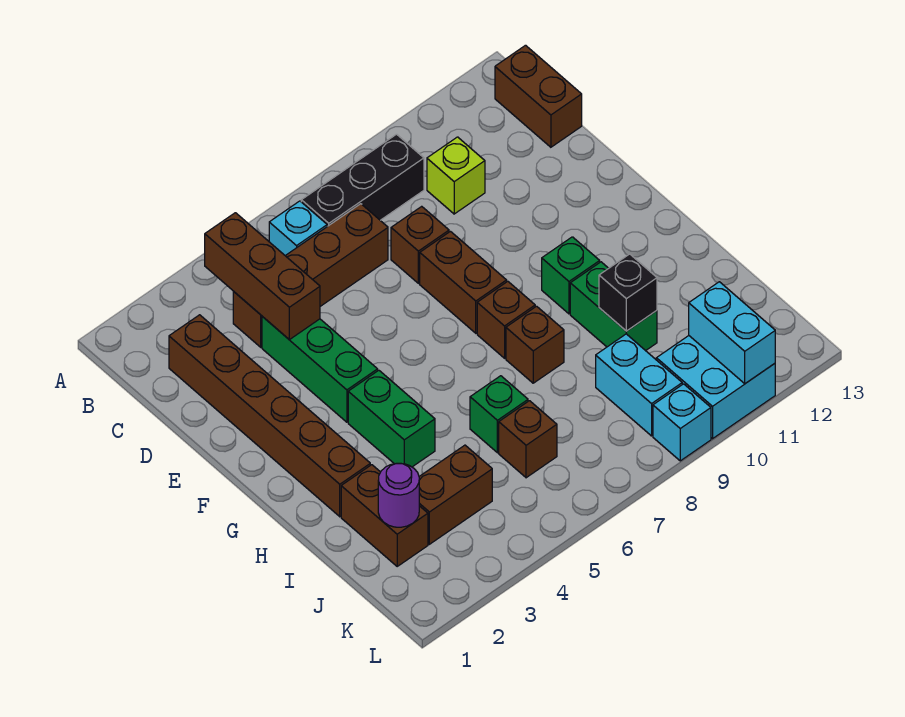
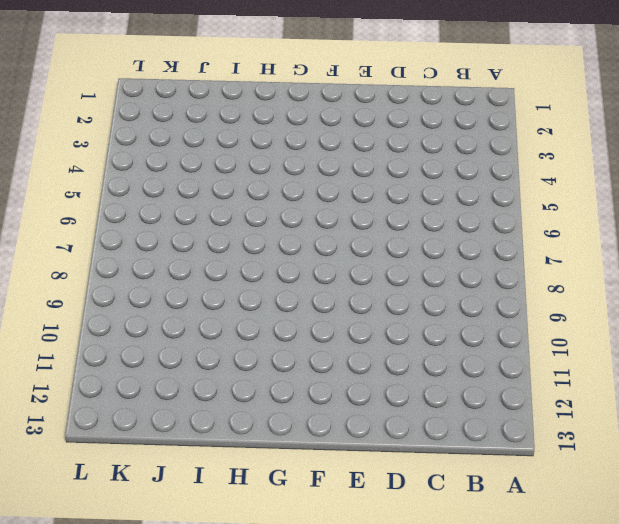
none -> cyan 1x1 brick [269,201,327,256]
none -> black 1x3 brick [301,134,424,226]
none -> brown 1x2 brick [495,45,582,147]

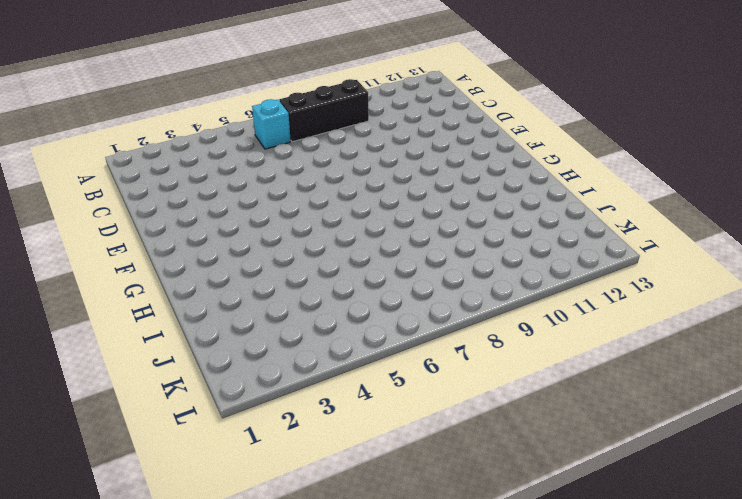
none -> brown 1x2 brick [495,45,582,147]
none -> brown 1x6 brick [169,315,370,517]
none -> brown 1x4 brick [233,204,388,347]

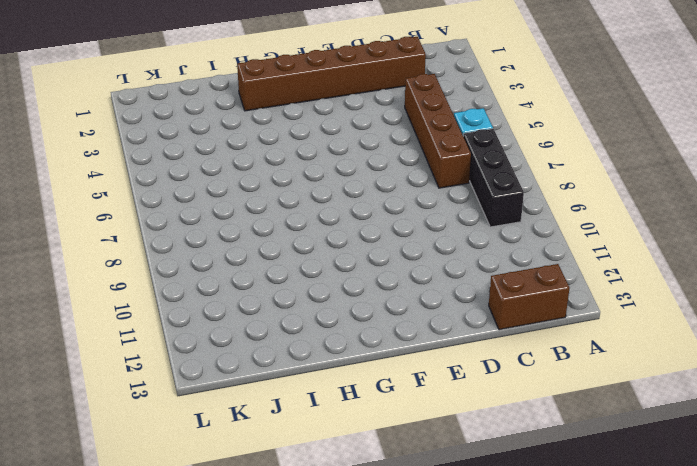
none -> lime 1x1 brick [427,137,485,214]
none -> green 1x3 brick [262,317,378,422]
none -> brown 1x1 brick [391,206,449,283]

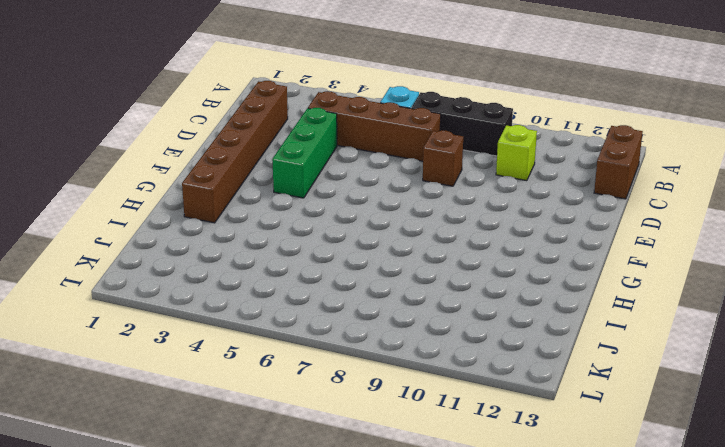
none -> brown 1x2 brick [420,231,507,333]
none -> green 1x2 brick [348,370,435,467]
none -> brown 1x1 brick [477,281,535,358]

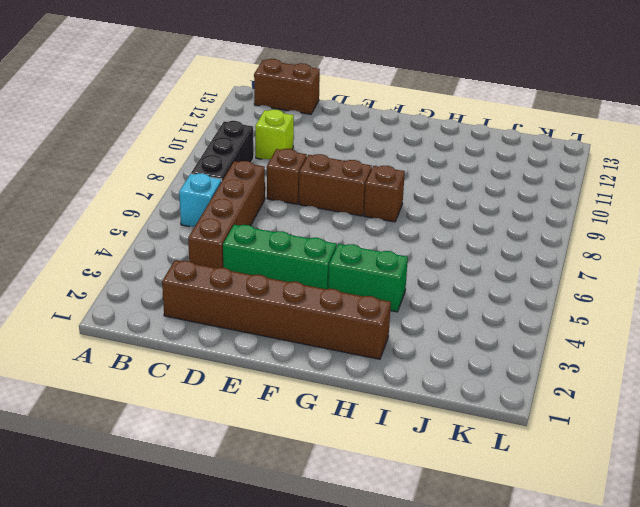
none -> green 1x1 brick [542,237,600,314]
none -> brown 1x1 brick [506,306,564,383]
none -> green 1x2 brick [570,262,657,351]

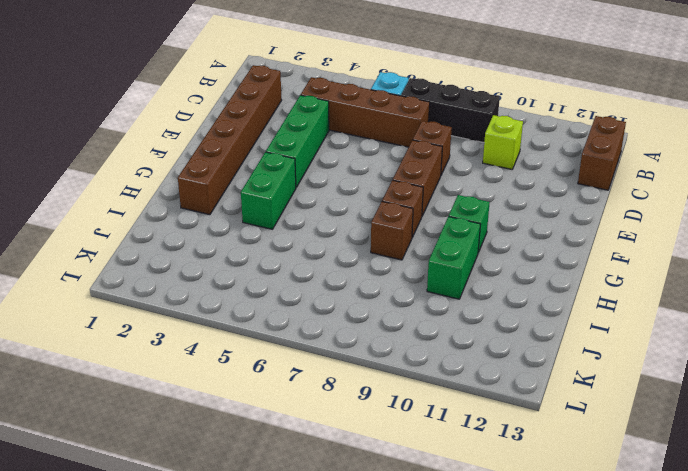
none -> brown 1x2 brick [341,465,428,566]
none -> green 1x1 brick [470,376,528,453]
none -> brown 1x2 brick [419,445,492,544]

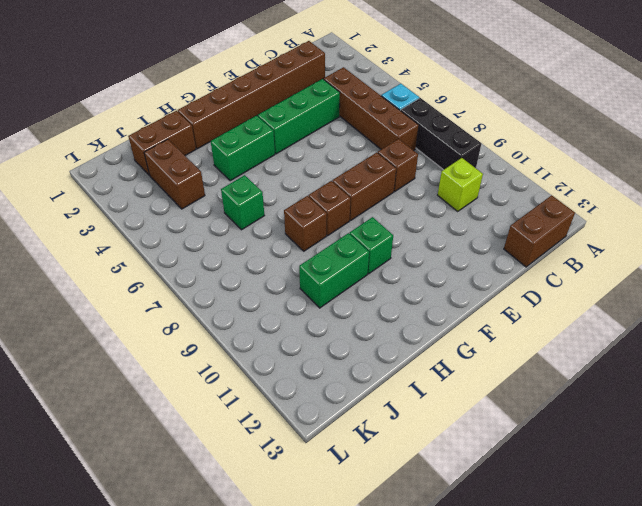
none -> brown 1x1 brick [499,401,557,478]
none -> cyan 1x2 brick [596,334,682,436]
none -> cyan 2x2 brick [656,336,775,439]

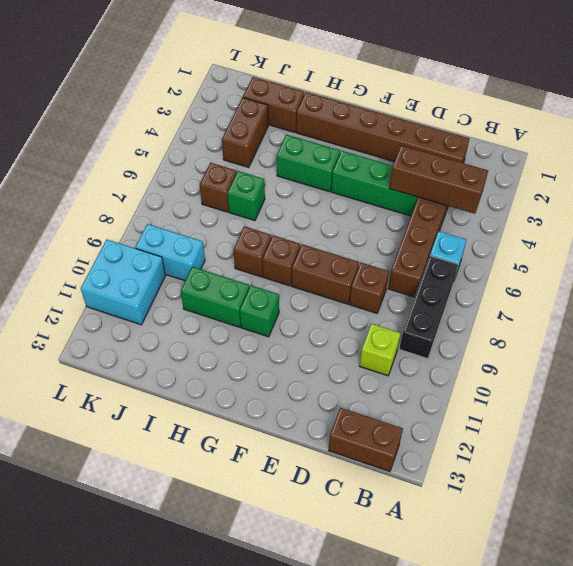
none -> cyan 1x1 brick [653,384,711,461]
none -> black 1x1 brick [599,254,657,331]
none -> purple 1x1 round brick [378,463,419,527]

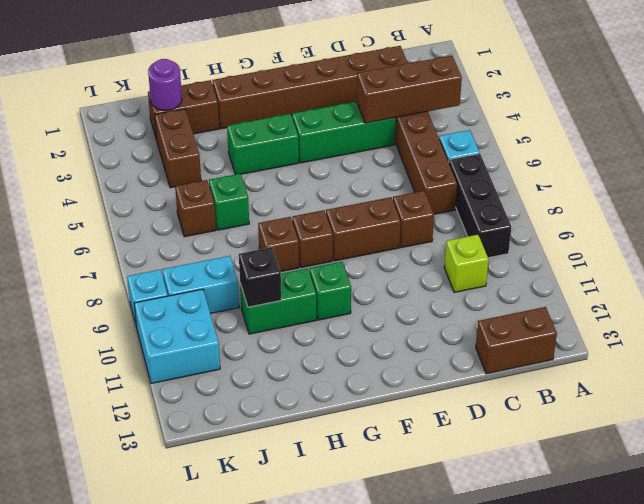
none -> cyan 1x2 brick [689,282,775,384]

